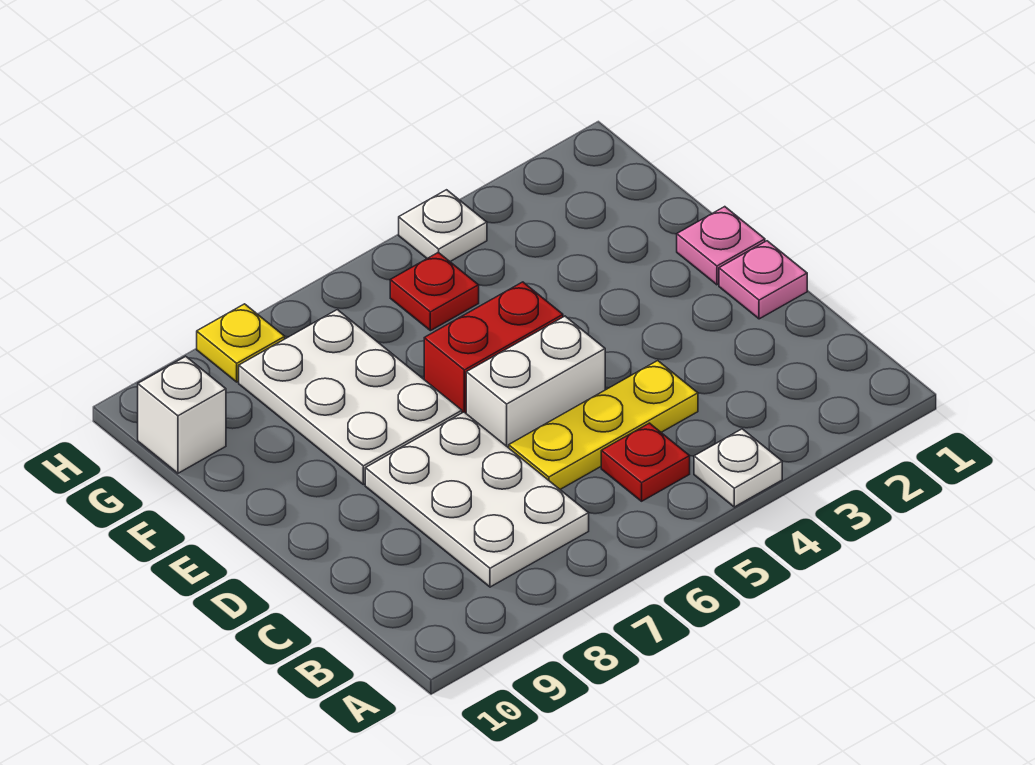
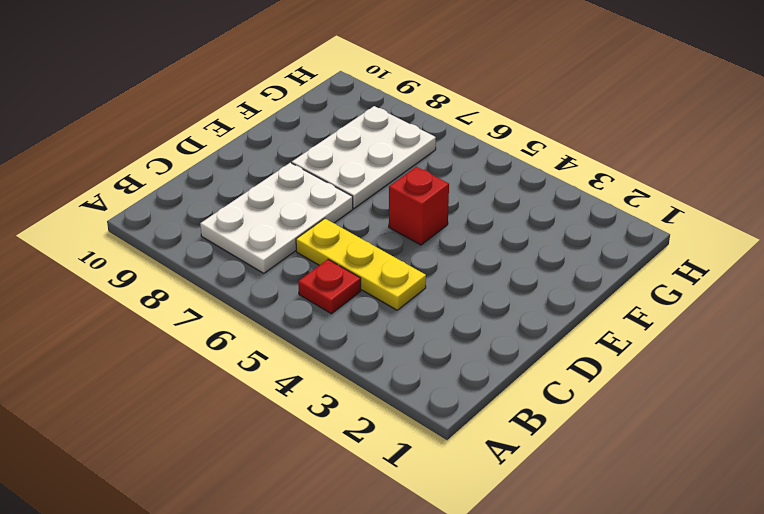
red 1x1 brick [389,167,449,245] -> red 1x2 brick [424,282,563,413]
none -> white 1x1 plate [694,429,782,507]
none -> pink 1x1 plate [719,241,807,319]
none -> white 1x2 brick [466,316,605,448]

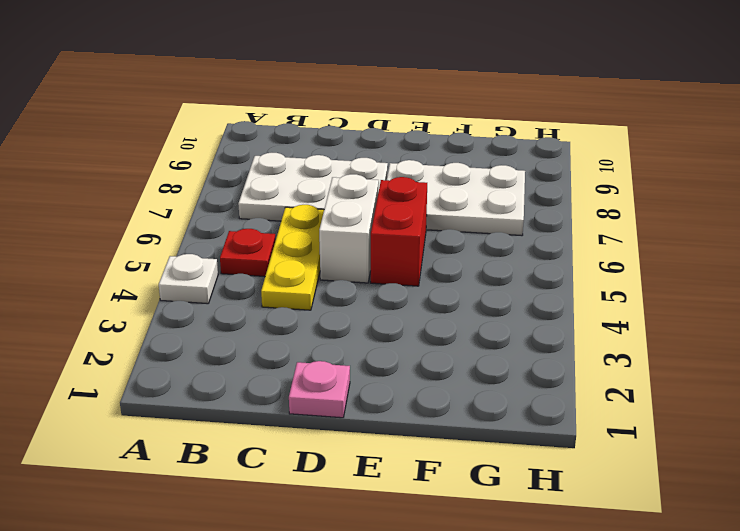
none -> pink 1x1 plate [677,207,765,285]
none -> red 1x1 plate [390,252,479,331]
none -> white 1x1 brick [138,356,226,473]

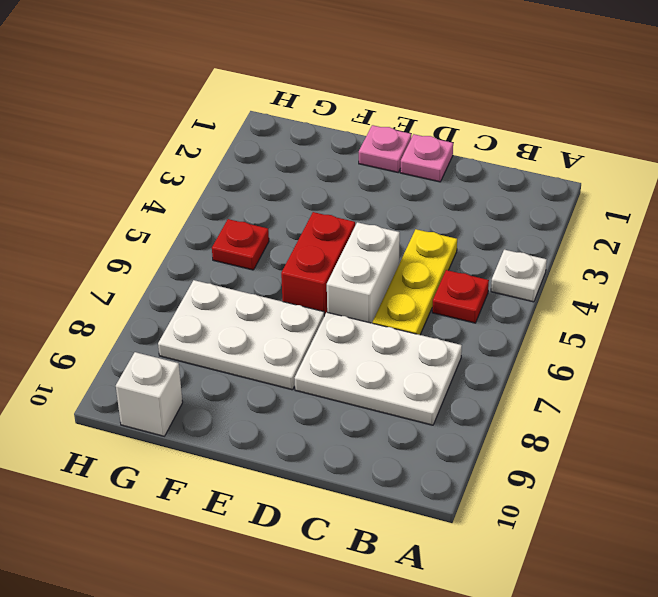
none -> white 1x1 plate [399,190,487,261]
none -> yellow 1x1 plate [197,304,285,382]

